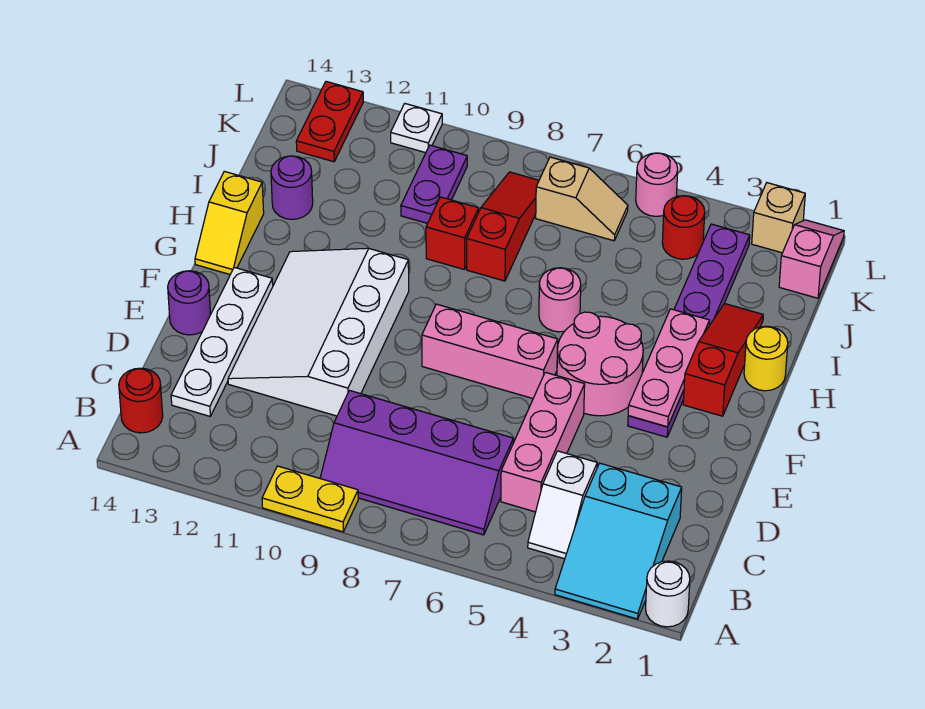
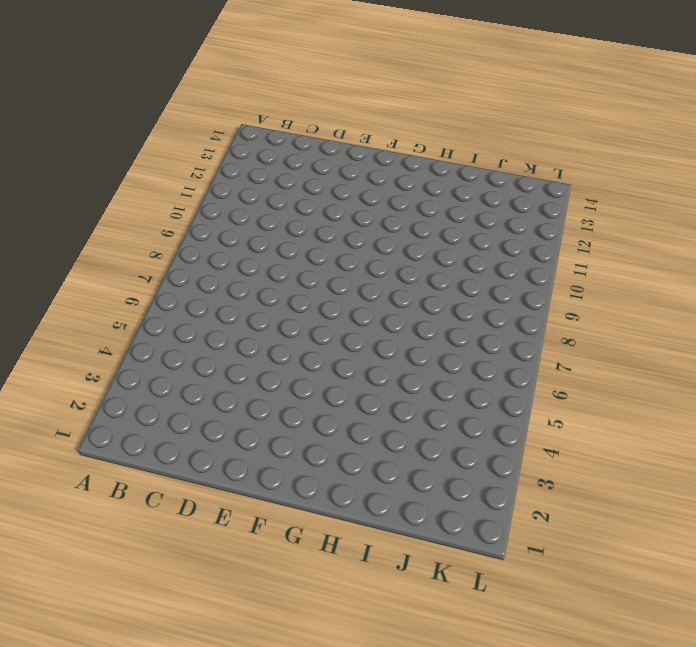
none -> white 1x1 round brick [646,561,690,627]
none -> cyan 2x3 slope [555,463,682,619]
none -> yellow 1x2 plate [262,466,358,532]

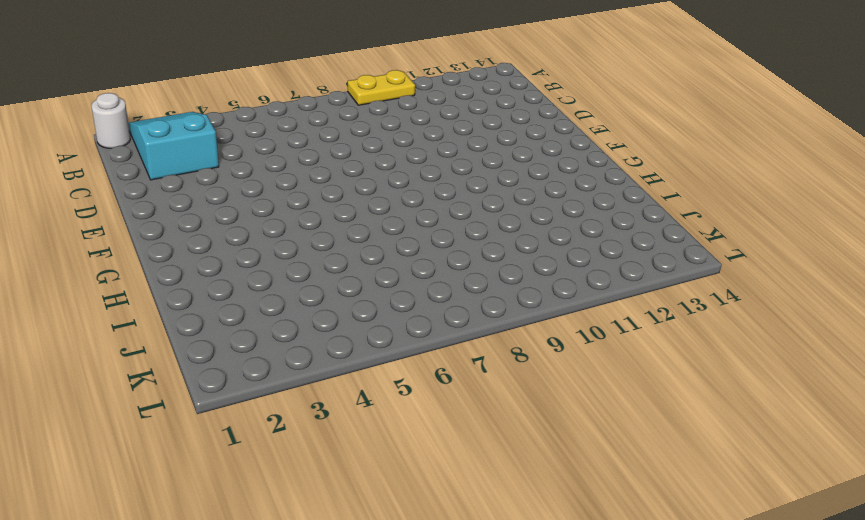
none -> white 1x2 slope [528,451,597,559]
none -> purple 2x4 slope [320,391,513,535]
none -> red 1x1 round brick [119,368,163,433]

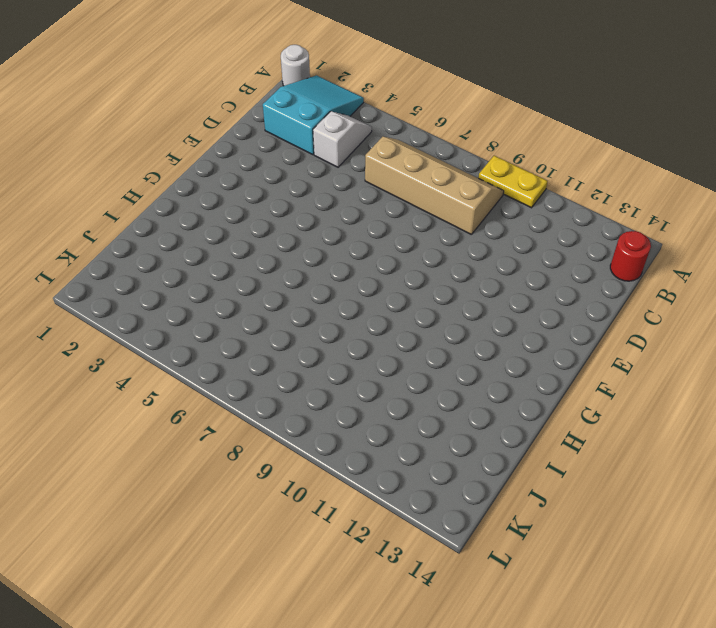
tan 2x4 slope [365,137,504,235] -> purple 2x4 slope [320,391,513,535]
none -> pink 1x3 brick [501,372,585,512]
none -> white 1x4 plate [171,267,273,416]
none -> white 3x4 slope [228,248,409,416]

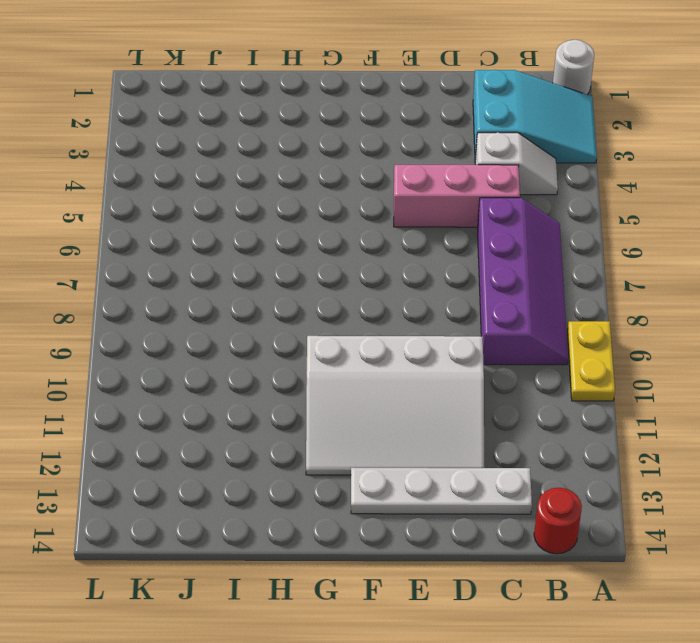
none -> purple 1x1 round brick [168,271,211,335]
none -> purple 1x6 plate [628,224,750,437]
none -> pink 2x2 round brick [557,312,643,416]

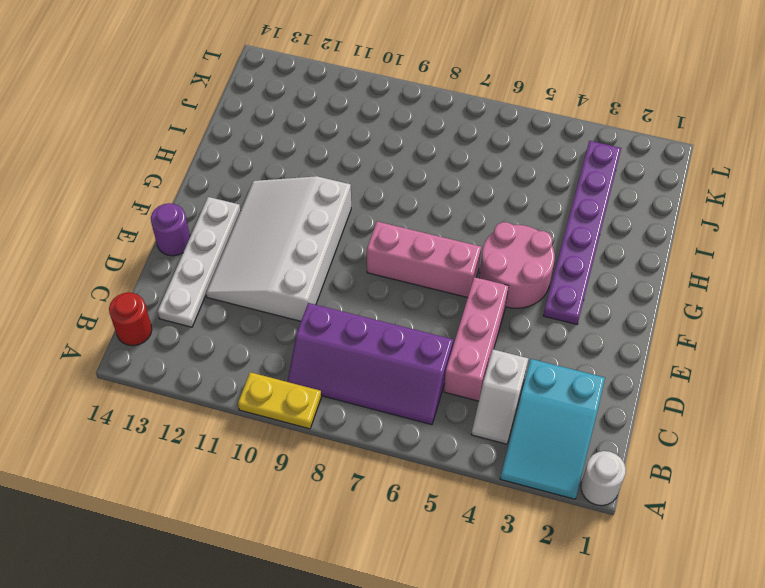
none -> red 1x3 slope [683,303,763,416]
none -> yellow 1x2 slope [195,171,264,274]
none -> yellow 1x1 round brick [744,326,788,391]

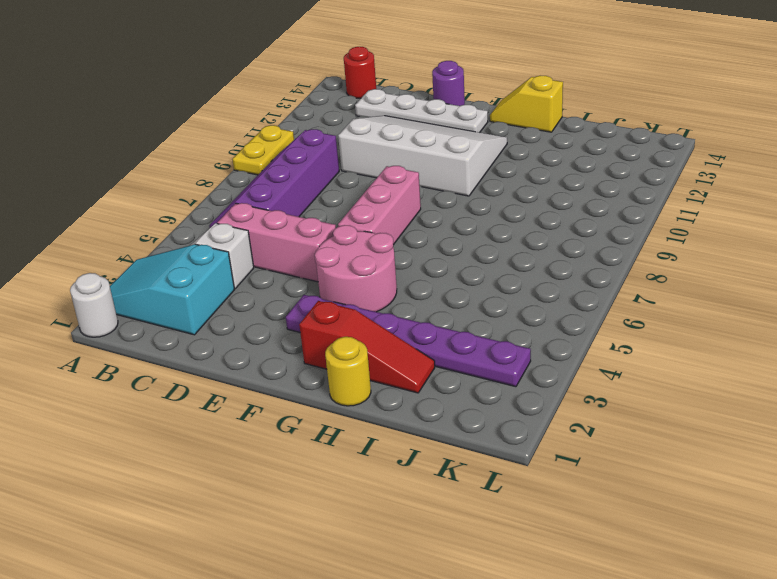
none -> pink 1x1 round brick [539,268,581,332]
none -> red 1x3 slope [467,172,539,281]
none -> red 1x1 brick [426,197,479,270]

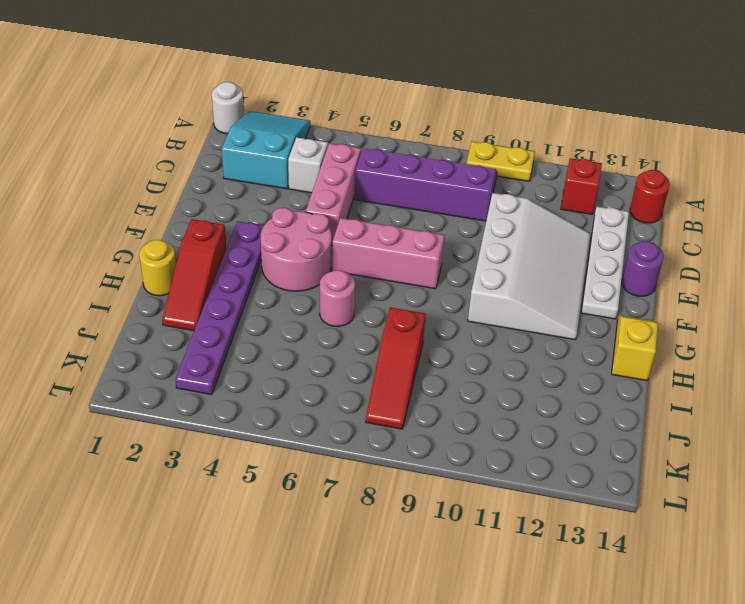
red 1x1 brick [561,158,602,214] -> red 1x1 brick moved to [426,197,479,270]
none -> purple 1x1 round brick [271,156,313,219]
none -> purple 1x2 plate [401,145,467,223]
none -> pink 1x2 slope [779,220,844,298]

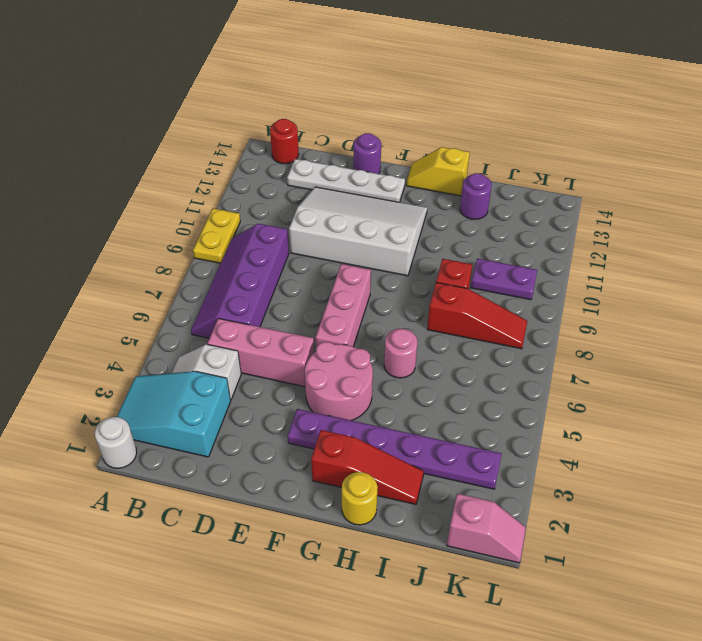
none -> red 1x1 round brick [662,196,705,259]
none -> tan 1x2 slope [536,157,628,241]
none -> red 1x2 plate [296,82,363,162]

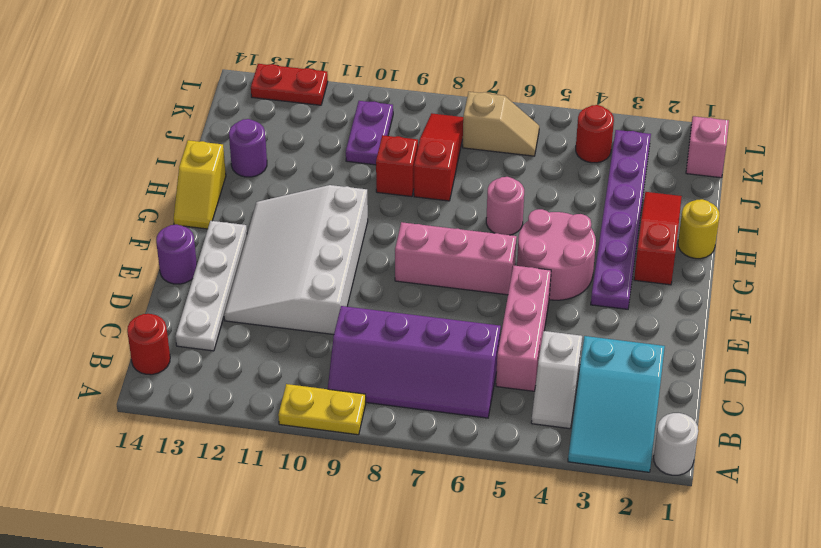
red 1x2 plate [251,64,328,105] -> red 1x2 plate turned to [296,82,363,162]
none -> tan 1x1 brick [752,183,805,253]
none -> pink 1x1 round brick [636,153,678,216]
none -> white 1x1 plate [391,104,442,153]

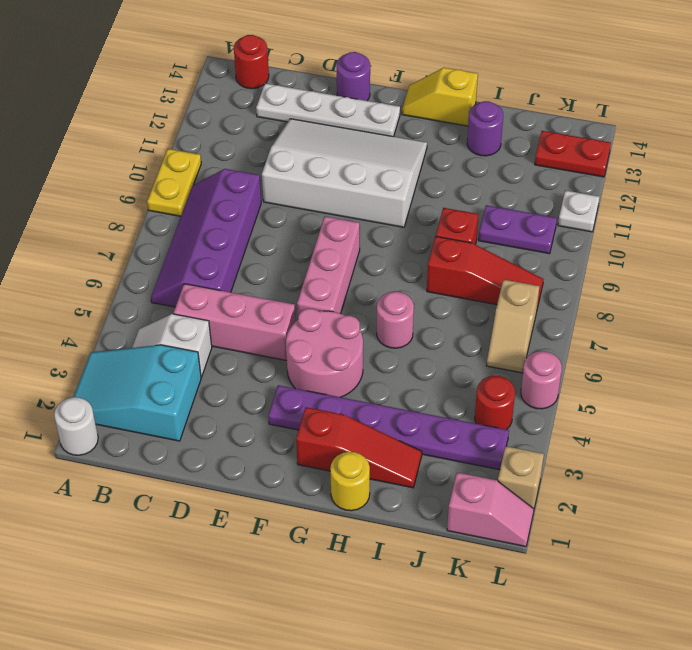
none -> pink 1x3 plate [628,309,710,427]

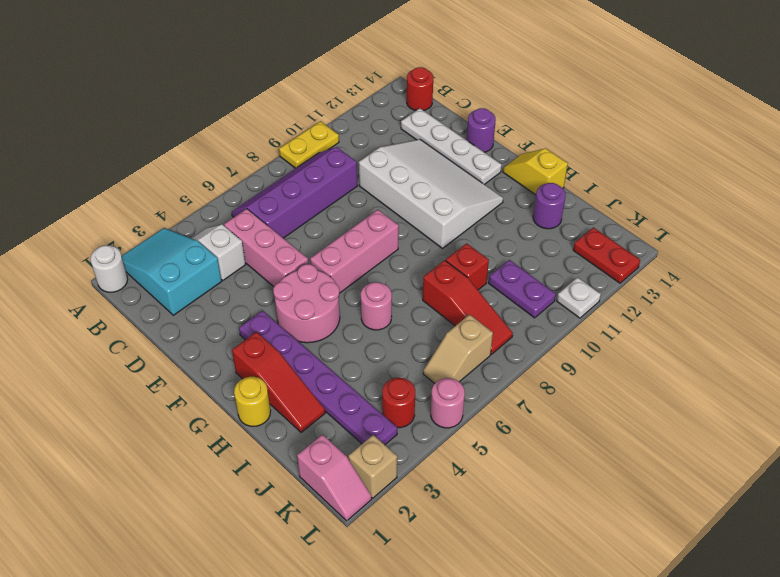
none -> pink 1x3 plate [628,309,710,427]

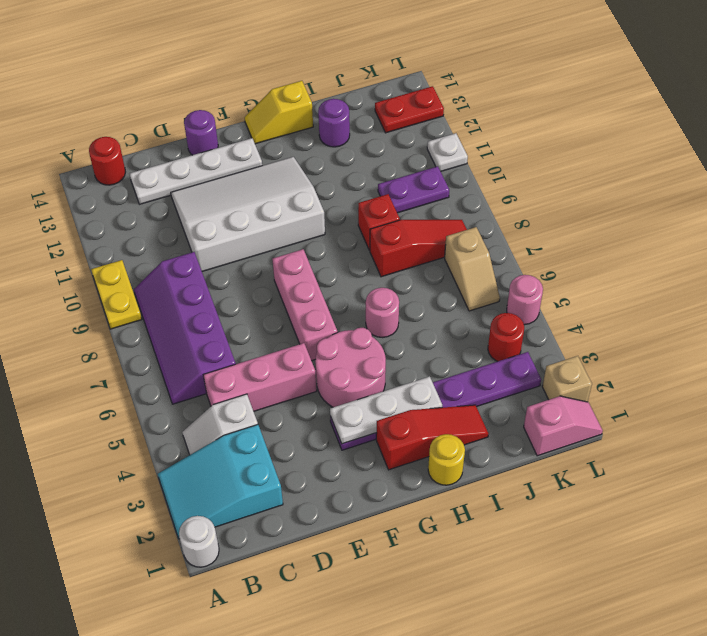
white 1x3 plate [330,377,442,444] -> pink 1x3 plate [628,309,710,427]

